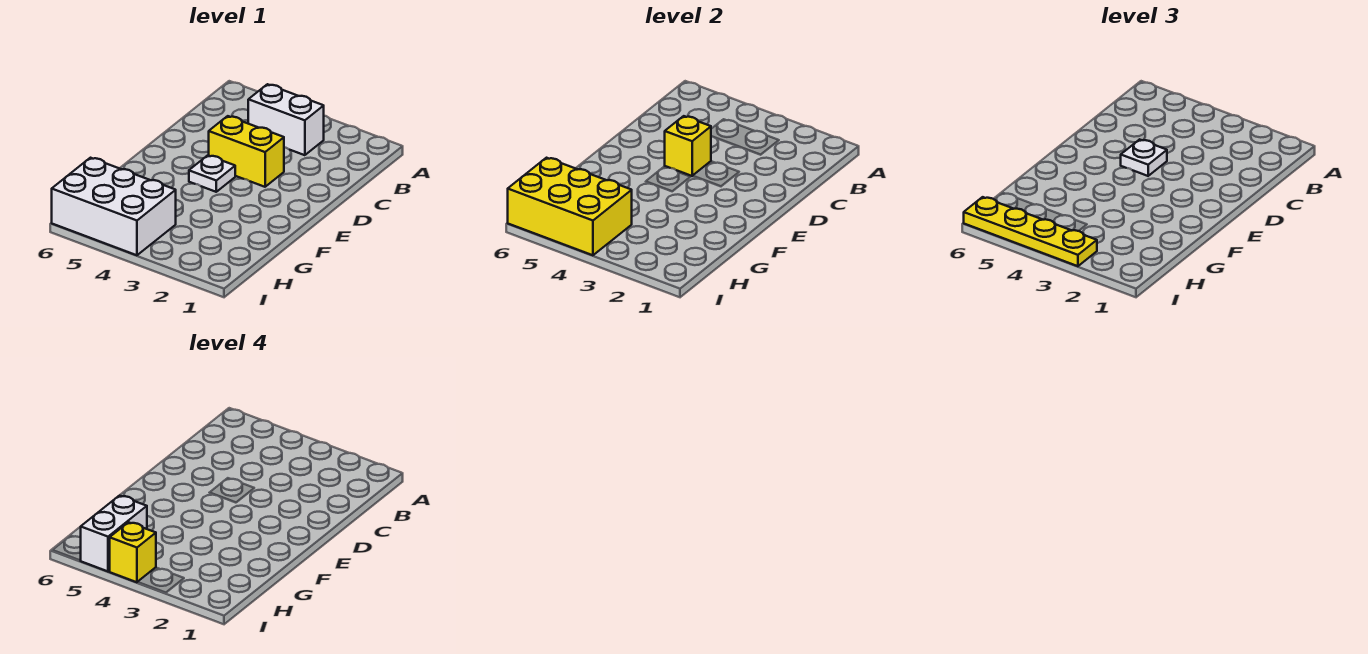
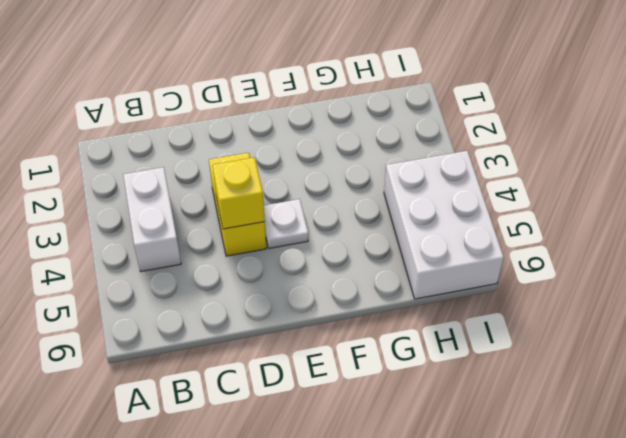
none -> yellow 2x3 brick [508,158,632,255]
none -> white 1x1 plate [1121,139,1167,176]

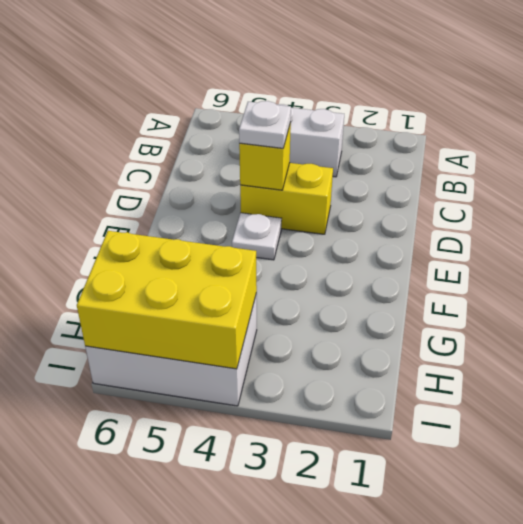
none -> yellow 1x4 plate [964,197,1097,266]
none -> white 1x2 brick [81,496,147,571]

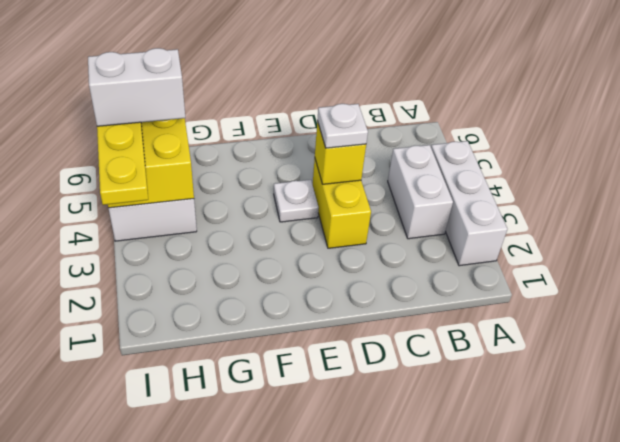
white 1x3 brick [431,141,507,266] -> none
none -> yellow 1x1 brick [109,522,156,582]

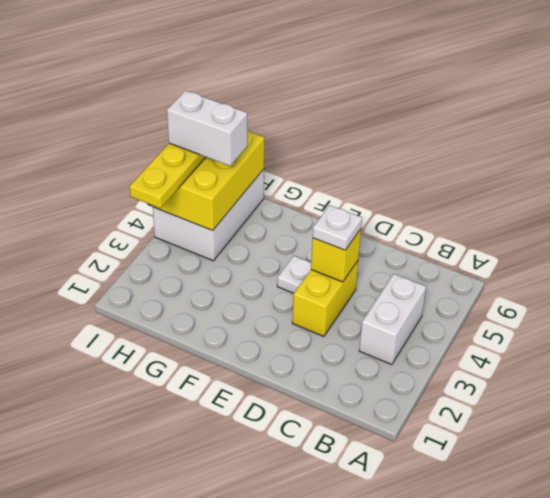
none -> yellow 1x1 brick [109,522,156,582]

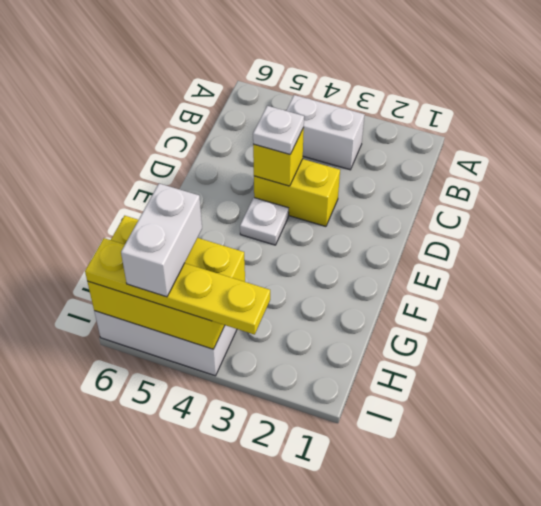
none -> yellow 1x1 brick [109,522,156,582]

